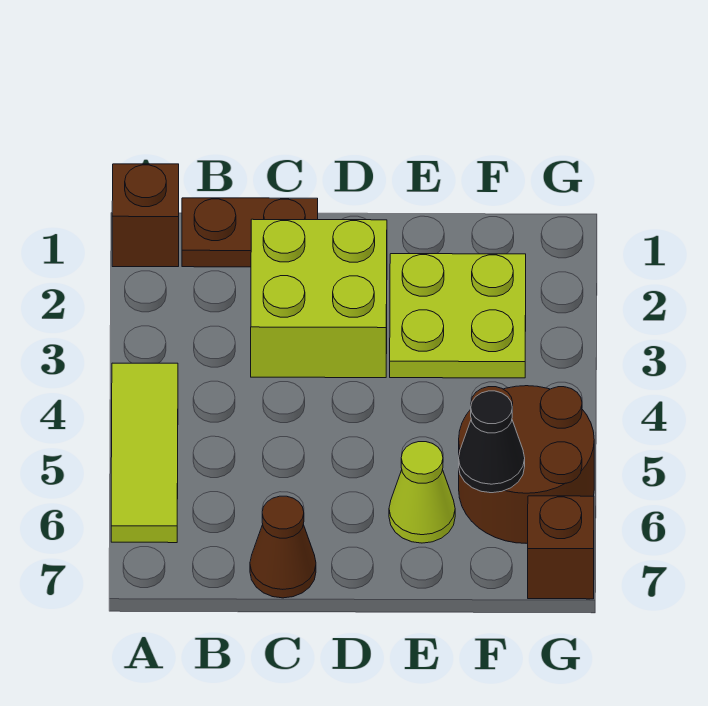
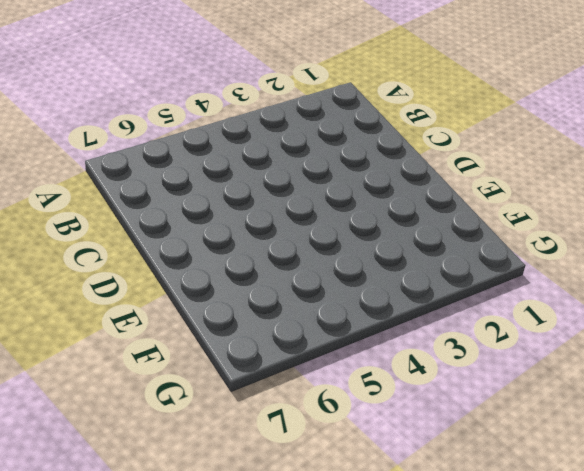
none -> brown 1x1 brick [112,164,179,267]
none -> lime 1x3 tile [111,363,178,543]

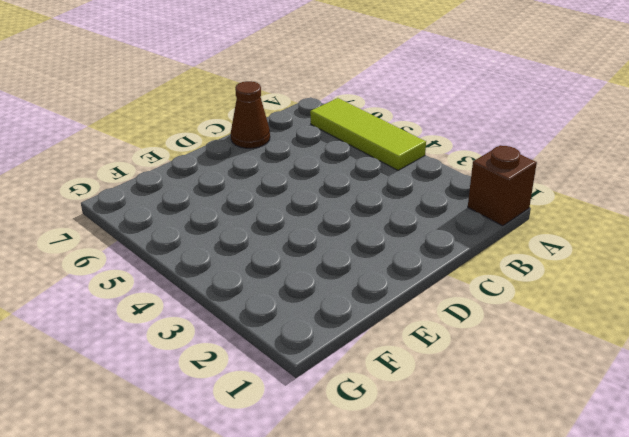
none -> brown 1x2 plate [182,198,318,267]
none -> lime 2x2 brick [251,219,387,378]

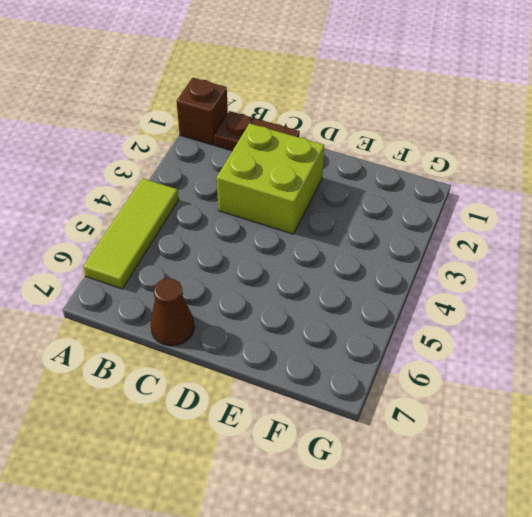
none -> lime 2x2 plate [390,254,526,378]
none -> lime 1x1 cone [389,442,455,543]

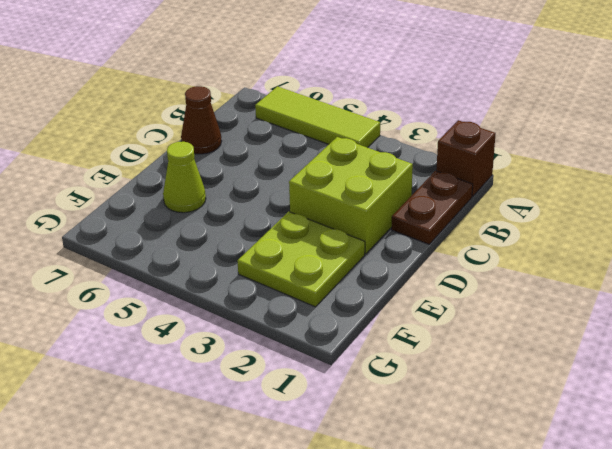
none -> brown 2x2 round brick [459,386,594,543]
none -> brown 1x1 brick [528,496,594,599]

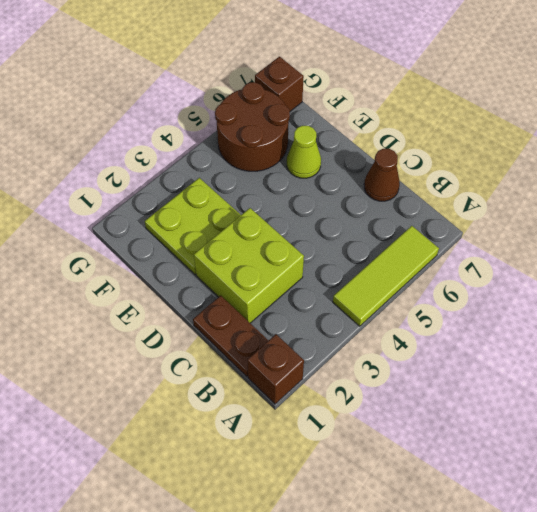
none -> black 1x1 cone [459,391,525,493]

